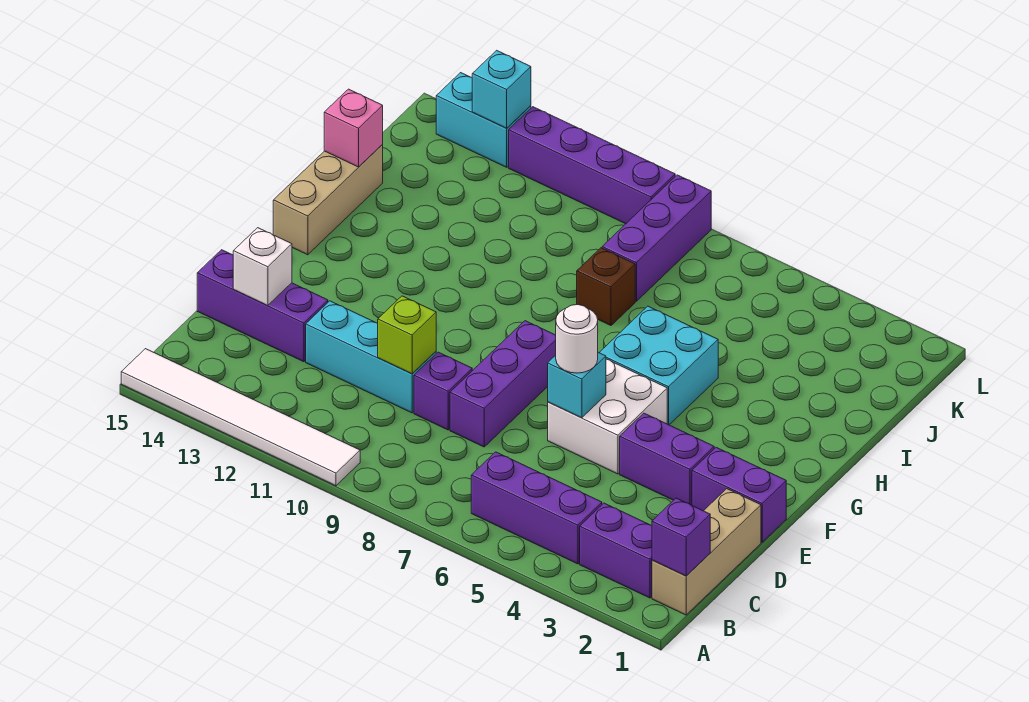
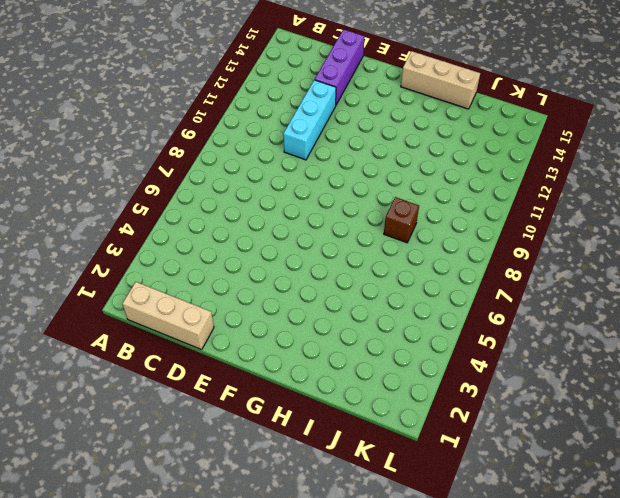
none -> white 1x6 tile [121,349,360,486]
none -> purple 1x2 brick [580,503,652,598]
none -> purple 1x3 brick [471,452,602,564]

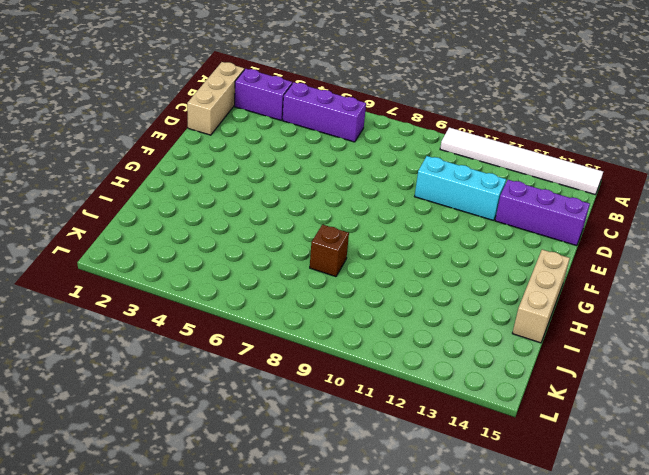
none -> purple 1x3 brick [450,321,556,447]
none -> purple 1x1 brick [414,352,472,430]
none -> purple 1x2 brick [692,447,786,542]

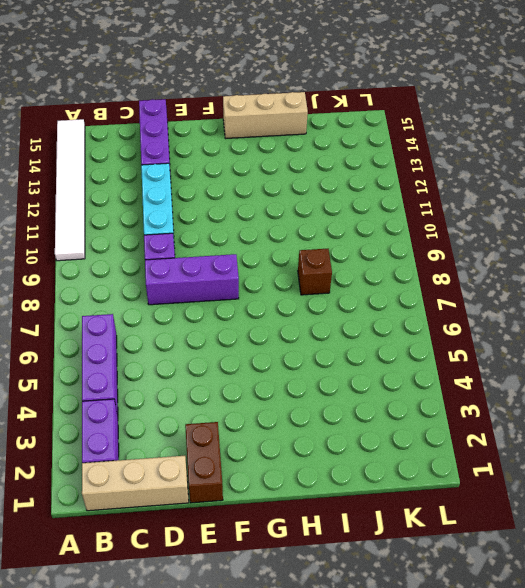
brown 1x2 brick [185,422,223,503] -> purple 1x2 brick [692,447,786,542]
none -> purple 1x2 brick [620,413,714,505]
none -> white 2x2 brick [548,359,667,474]
none -> cyan 2x2 brick [599,306,718,425]

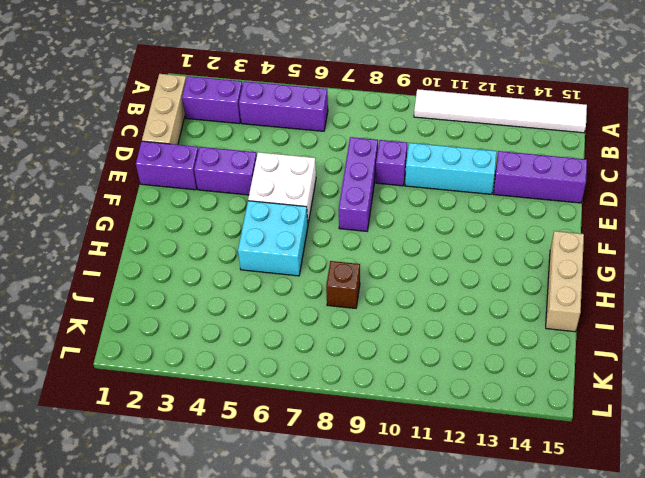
none -> purple 1x3 brick [602,175,711,301]
none -> purple 1x4 brick [509,107,675,224]
none -> cyan 1x2 brick [436,73,531,167]

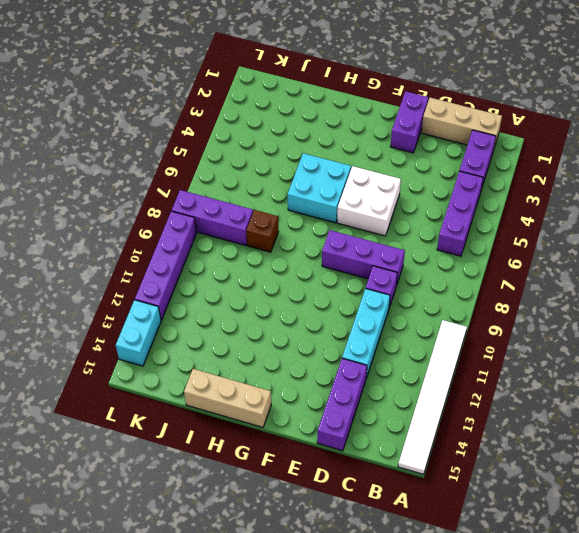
none -> purple 1x2 brick [620,413,714,505]
none -> purple 1x1 brick [652,498,710,576]
none -> lime 1x1 brick [378,296,436,374]

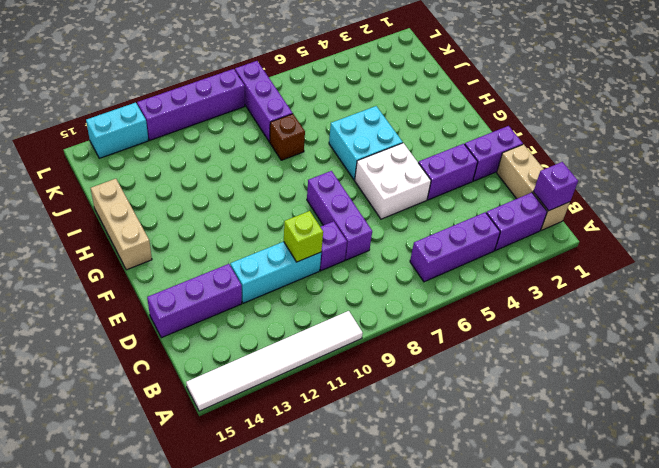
none -> white 1x1 brick [233,228,292,305]
none -> cyan 1x1 brick [548,352,606,418]
none -> pink 1x1 brick [324,89,383,167]

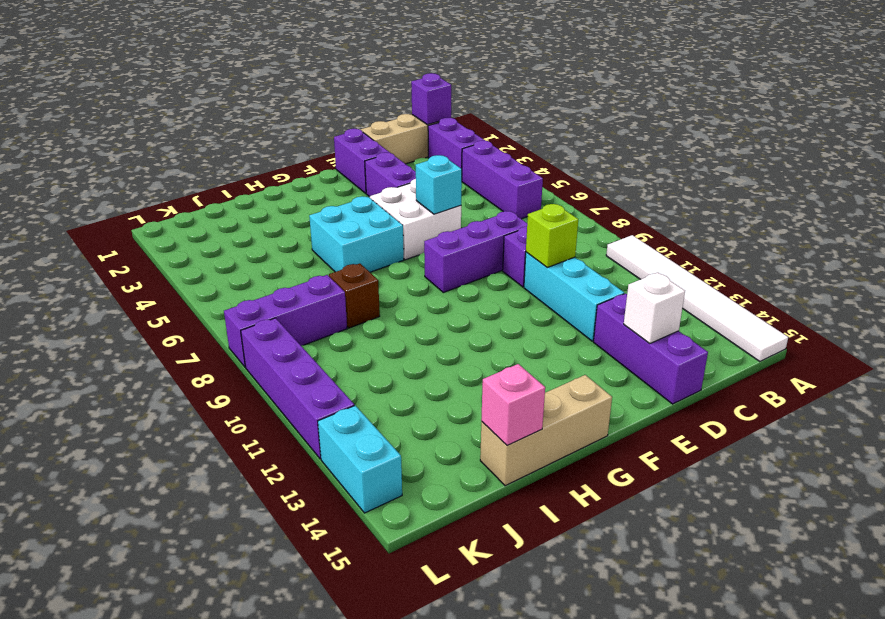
none -> cyan 1x1 brick [472,50,531,128]
none -> white 1x1 round brick [556,305,598,373]

